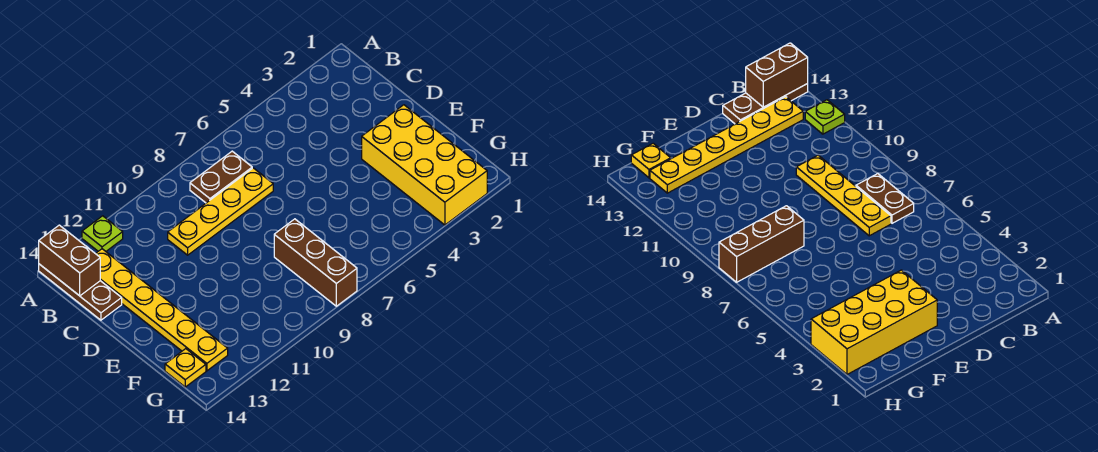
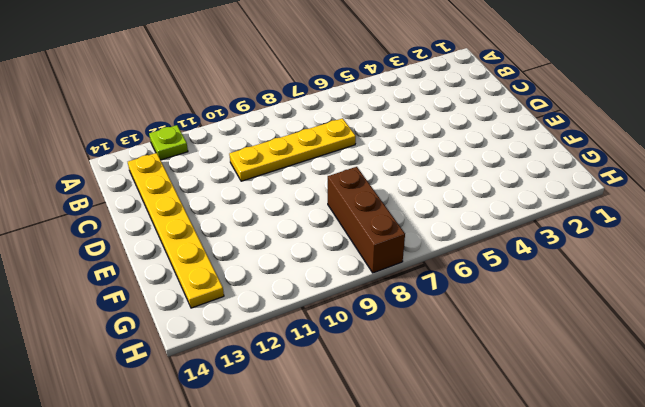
none -> brown 1x3 plate [39,264,122,320]
none -> brown 1x2 plate [190,151,252,203]

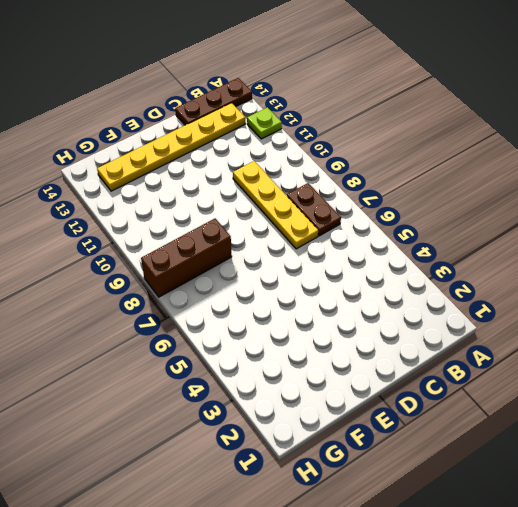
none -> yellow 2x4 brick [362,105,487,225]
none -> yellow 1x1 plate [165,349,206,387]

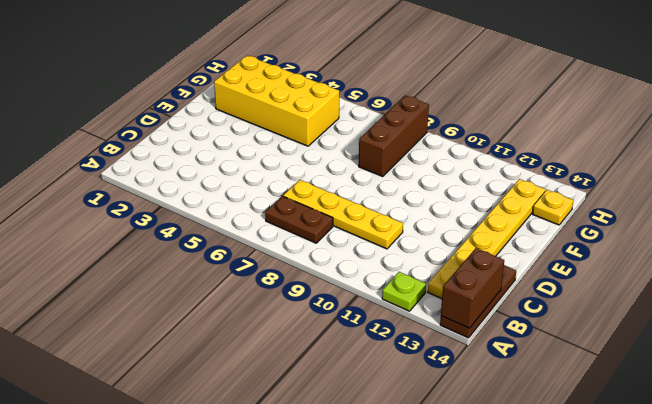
yellow 2x4 brick [214,56,339,146] -> yellow 2x4 brick turned to [362,105,487,225]

